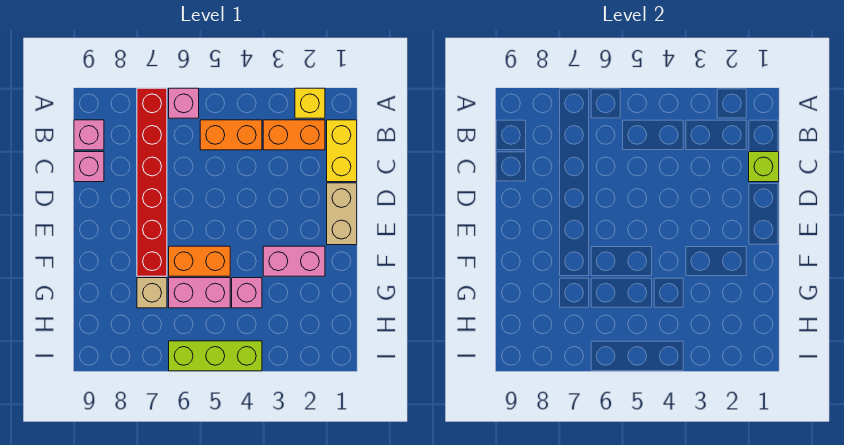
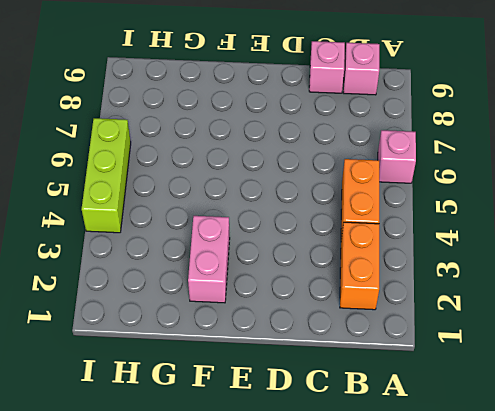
none -> yellow 1x1 brick [295,88,325,118]
none -> red 1x6 brick [137,88,167,276]
none -> yellow 1x2 brick [327,120,357,182]

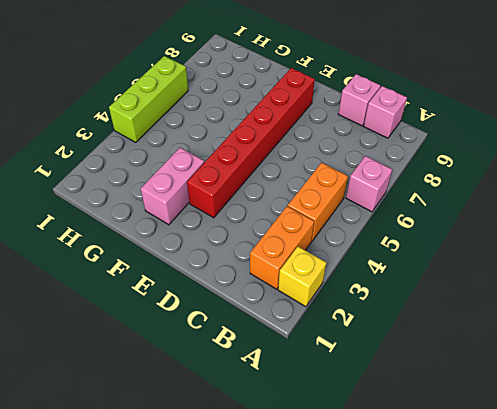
red 1x6 brick [187,68,315,218] -> red 1x6 brick turned to [137,88,167,276]
none -> yellow 1x2 brick [327,120,357,182]
none -> tan 1x2 brick [327,183,357,245]
none -> orange 1x2 brick [169,246,230,276]

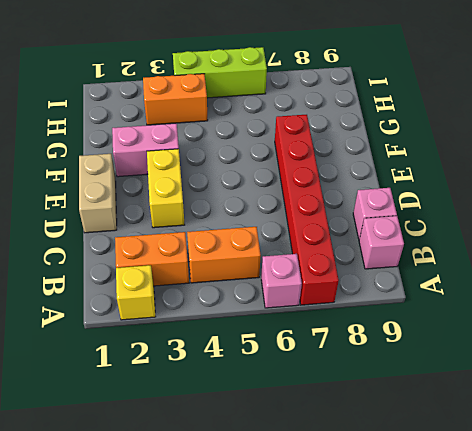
yellow 1x2 brick [147,149,185,228] -> yellow 1x2 brick moved to [327,120,357,182]
orange 1x2 brick [143,74,208,125] -> orange 1x2 brick moved to [169,246,230,276]
none -> pink 1x1 brick [232,278,262,308]
none -> pink 1x2 brick [169,278,230,308]
none -> tan 1x1 brick [137,278,167,308]

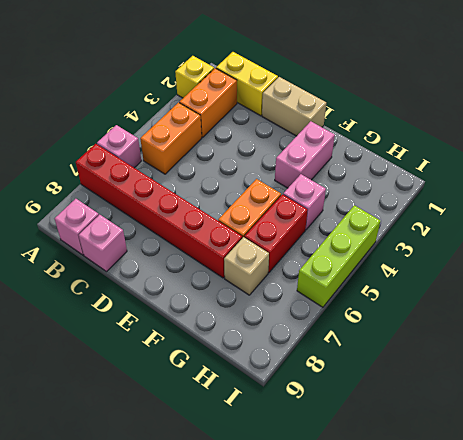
red 1x2 brick [244,195,308,273] -> pink 1x2 brick [169,278,230,308]
none -> lime 1x1 brick [749,152,779,182]

